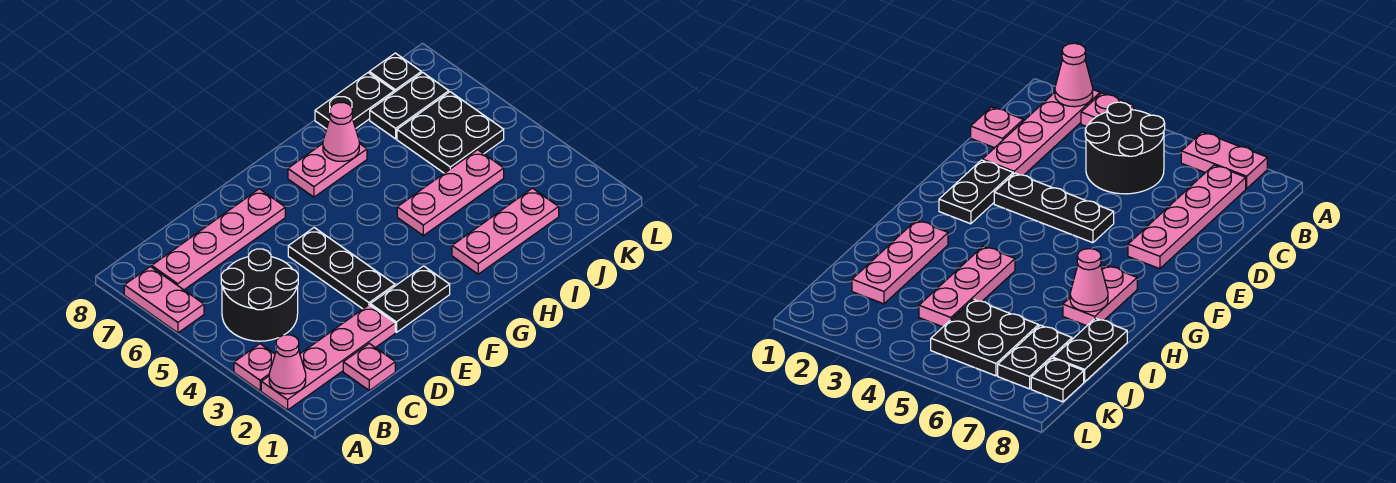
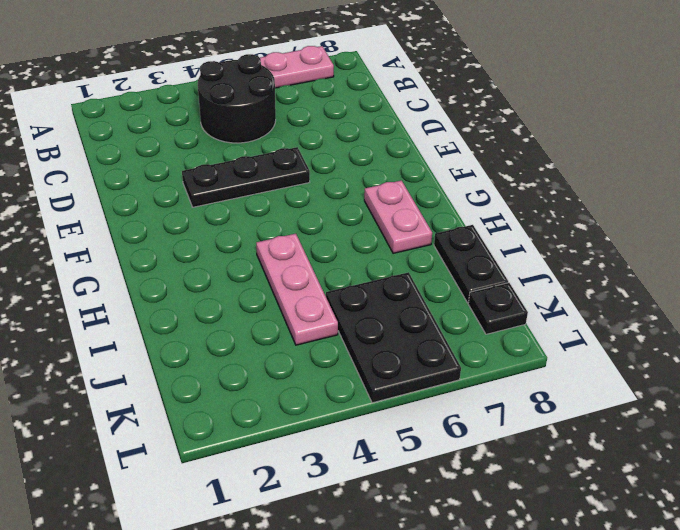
black 2x3 plate [326,272,461,403] -> black 2x2 plate [397,92,504,173]
none -> pink 1x4 plate [261,305,395,410]
none -> pink 1x1 plate [234,344,275,391]
none -> pink 1x4 plate [152,189,285,290]

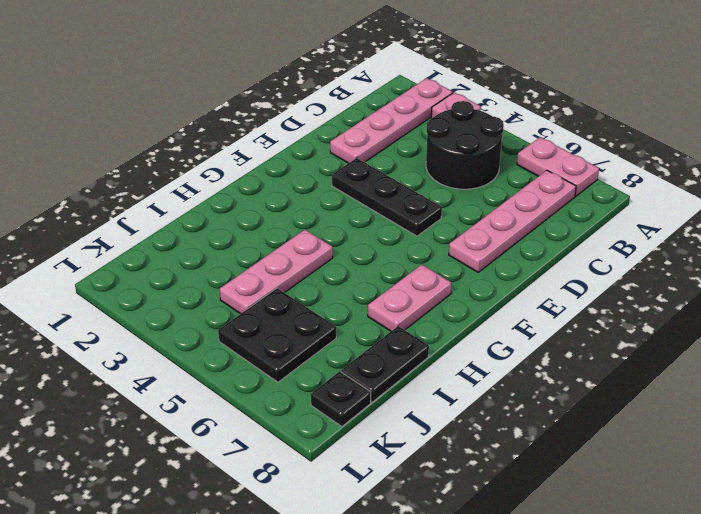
none -> pink 1x1 plate [343,343,395,390]
none -> black 1x2 plate [370,266,450,332]
none -> pink 1x3 plate [452,188,559,274]

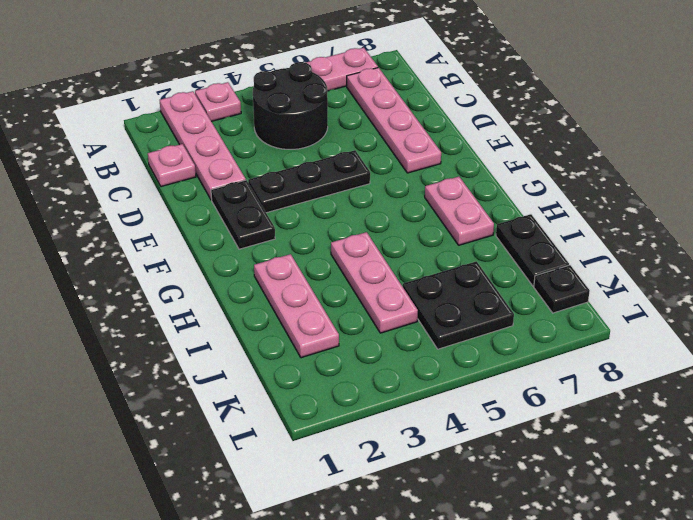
none -> black 1x2 plate [370,72,449,139]
none -> pink 1x1 cone [269,335,306,394]
none -> pink 1x1 cone [323,102,359,161]

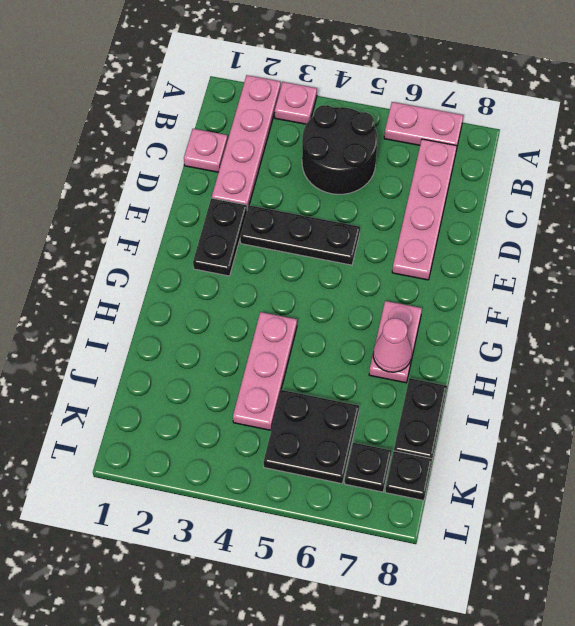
black 1x1 plate [345,443,391,492] -> black 1x2 plate [370,72,449,139]
none -> pink 1x3 plate [452,188,559,274]
none -> pink 1x1 cone [269,335,306,394]

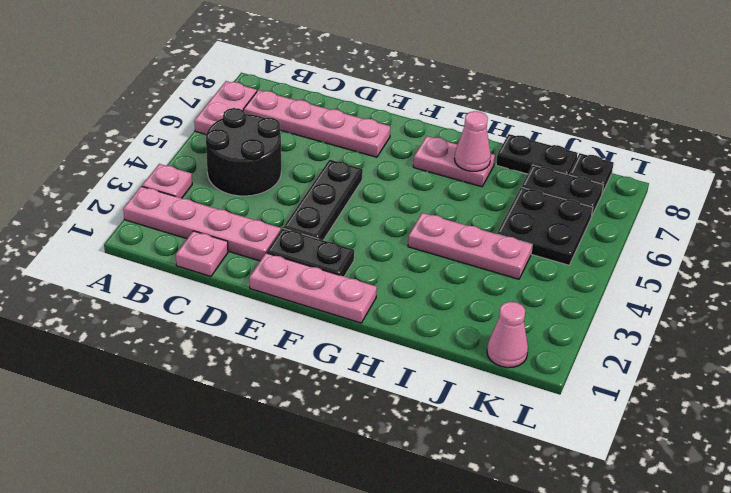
pink 1x3 plate [249,253,377,323] -> pink 1x3 plate moved to [452,188,559,274]
pink 1x1 cone [487,302,528,368] -> pink 1x1 cone moved to [269,335,306,394]

